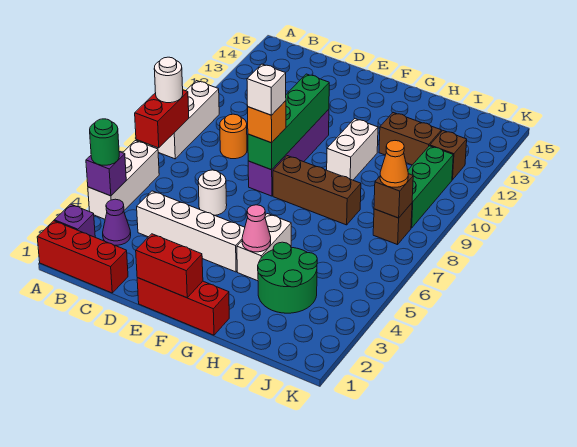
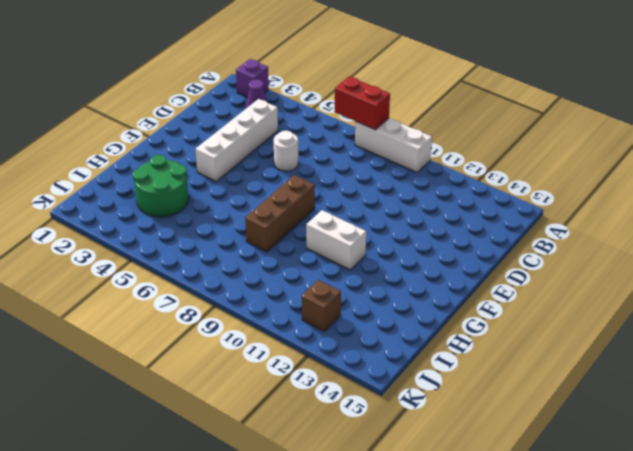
none -> red 1x3 brick [37,221,128,293]
none -> white 1x3 brick [88,141,159,219]
none -> orange 1x1 round brick [220,114,247,159]

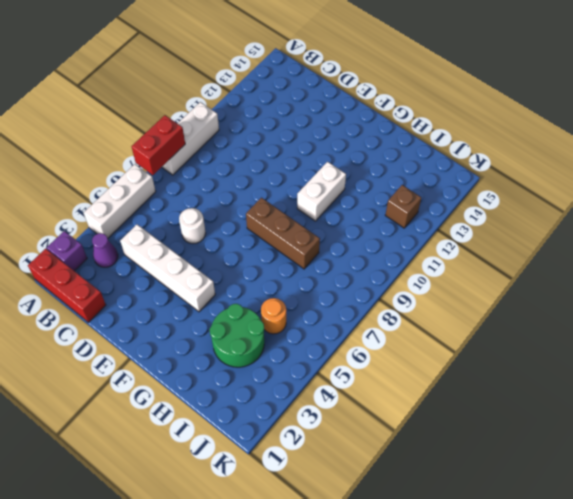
orange 1x1 round brick [261,298,286,334] -> orange 1x1 round brick moved to [220,114,247,159]
none -> red 1x3 brick [137,278,229,335]
none -> purple 1x4 brick [248,109,329,196]
none -> white 1x2 brick [237,214,291,281]

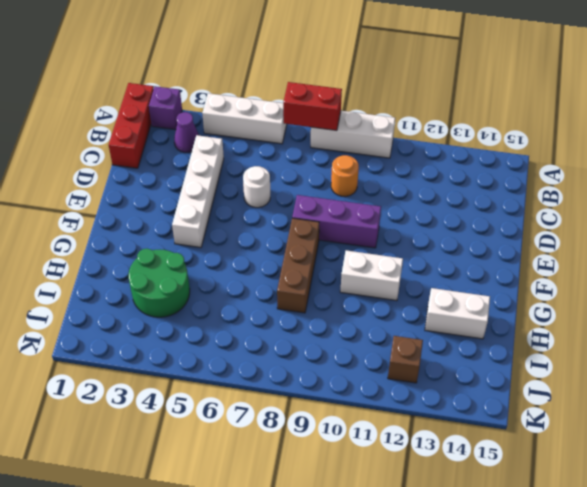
purple 1x3 brick [292,195,381,248] -> purple 1x4 brick [248,109,329,196]
white 1x2 brick [425,288,490,339] -> white 1x2 brick moved to [237,214,291,281]
none -> red 1x3 brick [137,278,229,335]
none -> brown 1x2 brick [379,113,441,165]
none -> brown 1x1 brick [373,203,412,245]

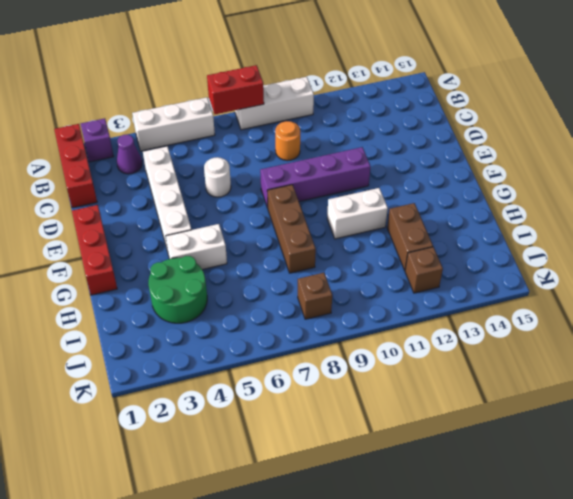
none -> green 1x3 brick [408,146,453,228]
none -> purple 1x1 brick [86,152,126,196]
none -> red 1x2 brick [136,234,203,298]

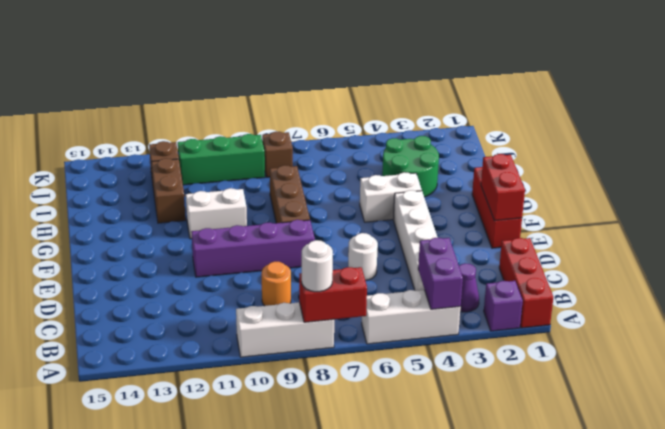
purple 1x2 brick [418,238,463,309] -> purple 1x1 brick [86,152,126,196]
none -> green 1x4 brick [248,74,329,170]
none -> pink 1x1 cone [242,205,271,252]
none -> brown 1x1 brick [374,174,413,218]

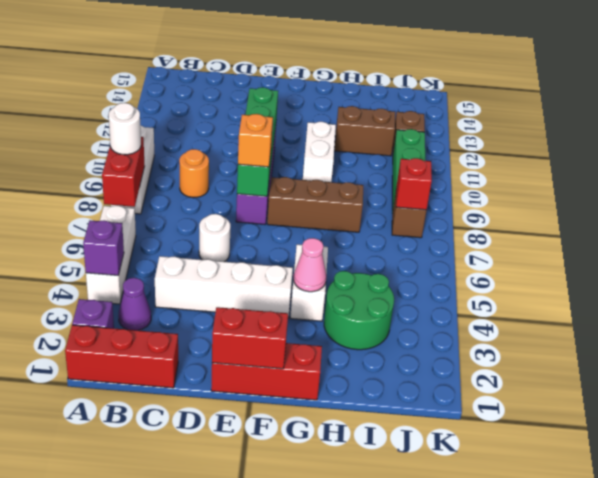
red 1x1 brick [396,158,432,210] -> brown 1x1 brick [374,174,413,218]
none -> green 1x1 round brick [90,119,119,165]
none -> orange 1x1 cone [380,141,408,187]
none -> white 1x1 brick [247,64,286,115]

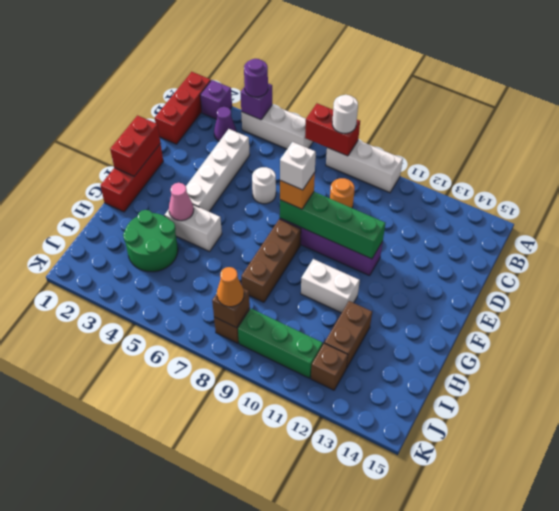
purple 1x1 round brick [244,59,268,97] -> green 1x1 round brick [90,119,119,165]

